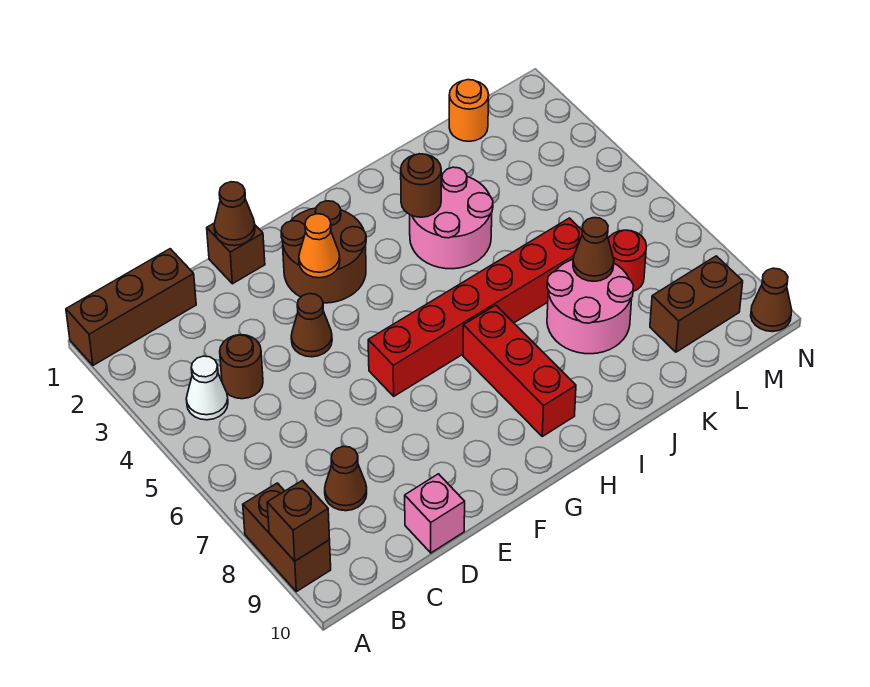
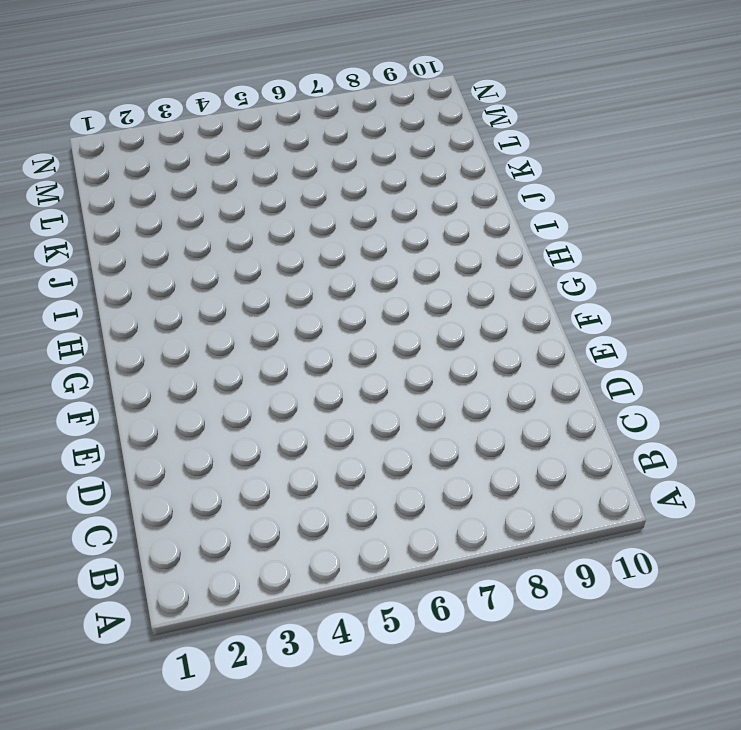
none -> brown 1x3 brick [66,249,196,365]
none -> brown 1x2 brick [243,483,331,592]
none -> white 1x1 cone [186,356,228,420]

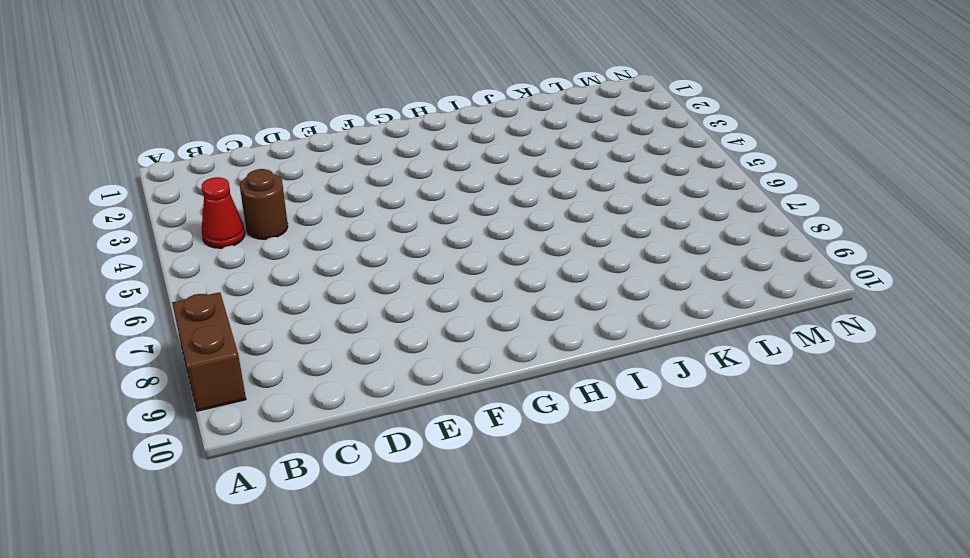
red 1x1 cone [202,177,245,248] -> white 1x1 cone [186,356,228,420]
none -> brown 1x3 brick [66,249,196,365]
none -> brown 1x1 cone [325,446,367,511]
none -> pink 1x1 brick [405,474,465,553]

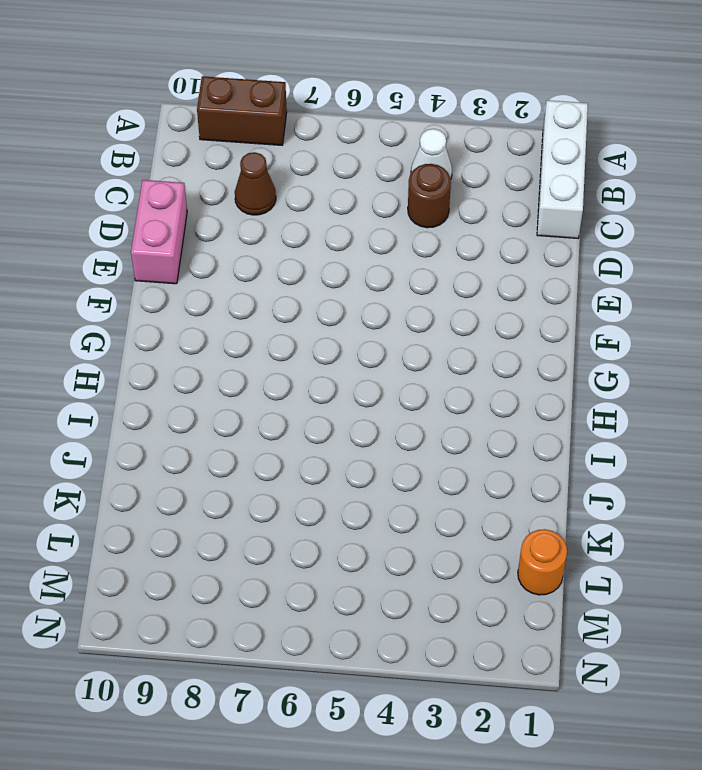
white 1x3 brick [537,100,588,238] -> brown 1x3 brick [66,249,196,365]
pink 1x2 brick [131,180,187,284] -> pink 1x1 brick [405,474,465,553]
none -> brown 1x1 brick [207,223,265,284]
none -> brown 1x1 cone [291,294,332,357]
none -> brown 2x2 round brick [281,201,366,303]

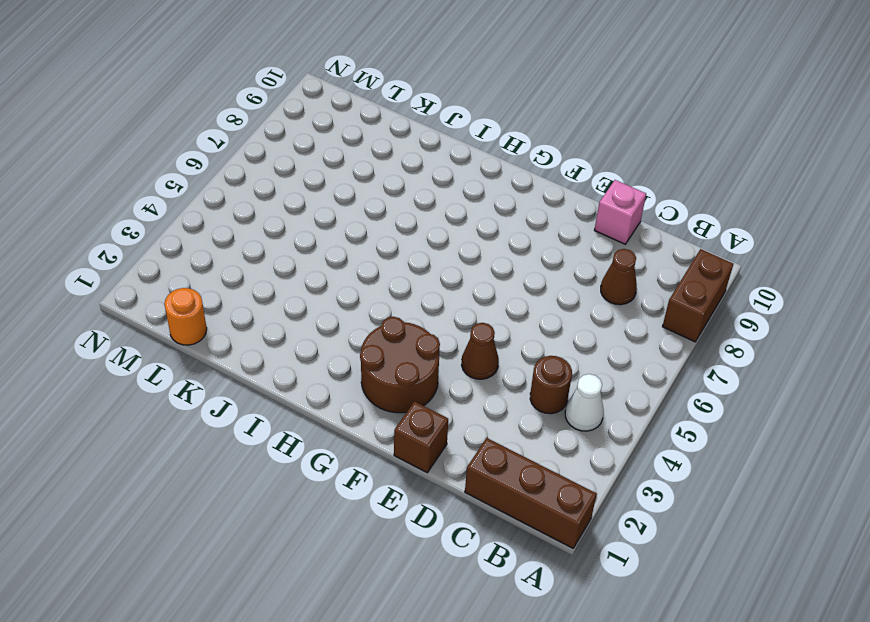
none -> red 1x6 brick [368,218,582,396]
none -> red 1x3 brick [463,305,576,436]
none -> pink 2x2 round brick [410,167,493,269]

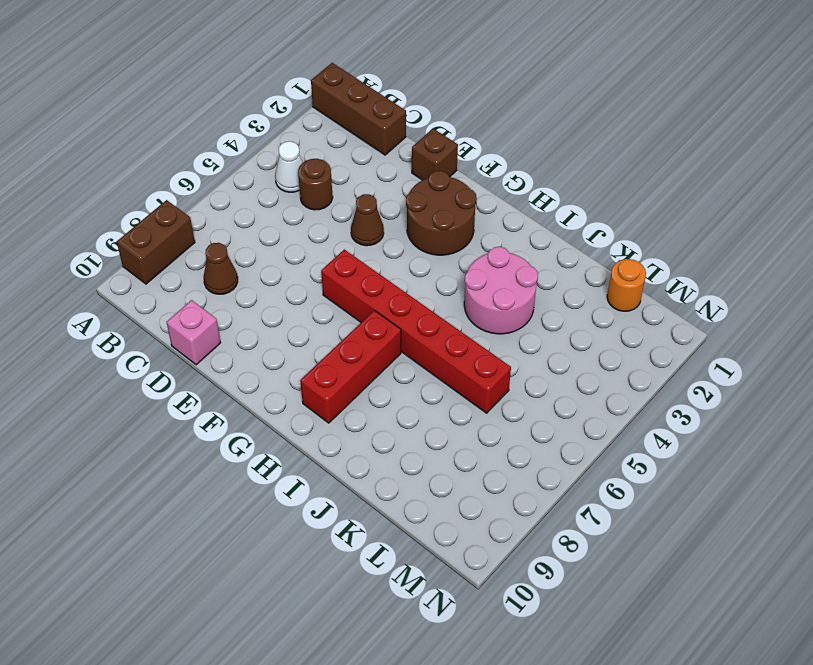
none -> pink 2x2 round brick [547,260,634,354]
none -> red 1x1 round brick [608,230,646,291]
none -> brown 1x2 brick [650,256,743,352]

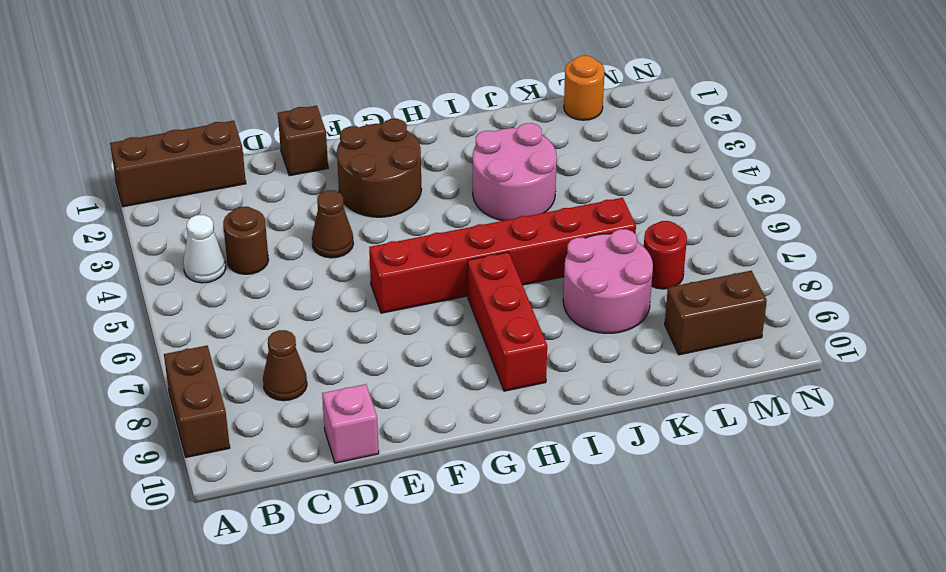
none -> brown 1x1 cone [751,268,792,332]
none -> brown 1x1 brick [267,480,330,561]
none -> brown 1x1 cone [214,182,255,246]

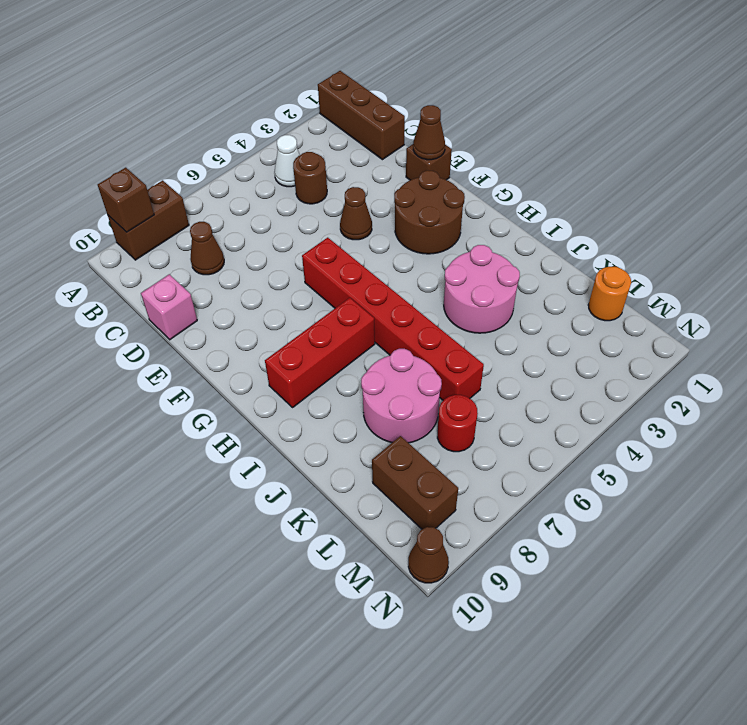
none -> orange 1x1 cone [299,214,340,278]
none -> brown 1x1 round brick [401,154,441,217]
none -> brown 1x1 cone [573,218,614,281]

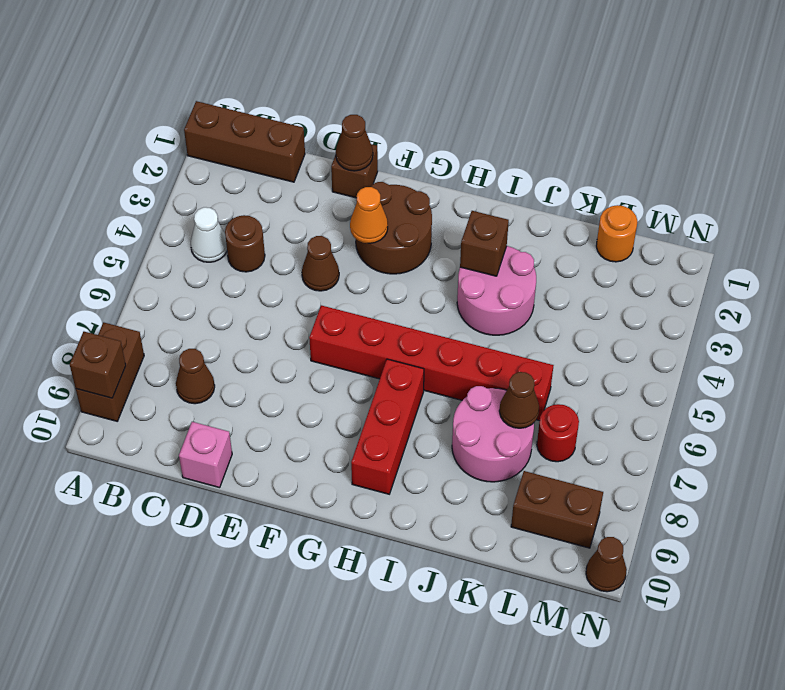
brown 1x1 brick [460,211,509,276] -> brown 1x1 round brick [401,154,441,217]

